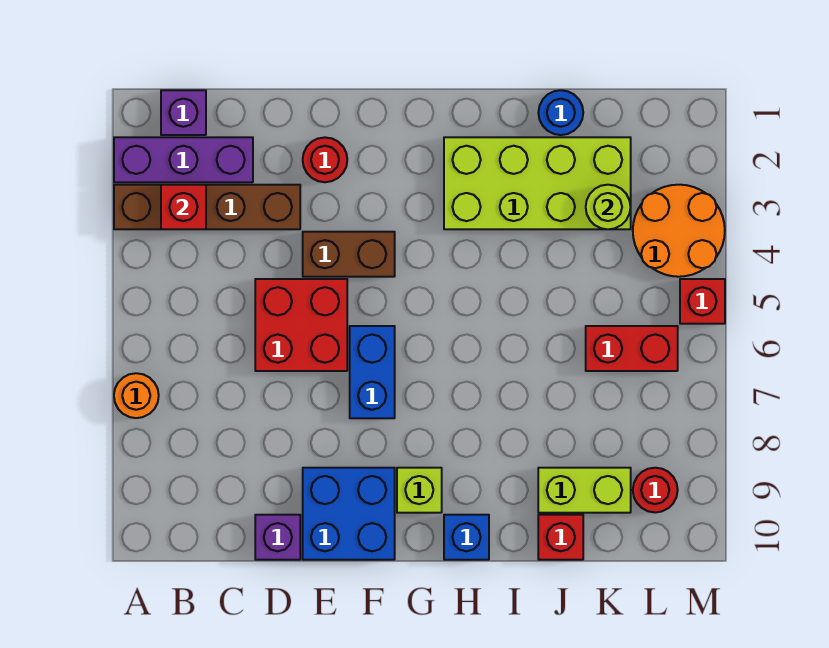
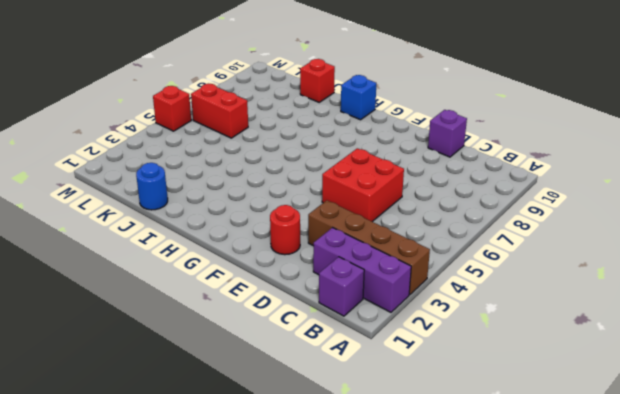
none -> orange 1x1 round brick [114,373,159,418]
none -> brown 1x2 brick [303,232,395,277]
none -> blue 2x2 brick [303,468,395,560]

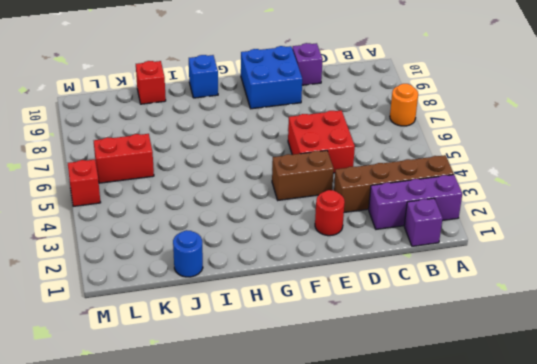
none -> blue 1x2 brick [350,326,395,418]
none -> lime 1x1 brick [397,468,442,513]
none -> lime 2x4 brick [444,137,631,229]

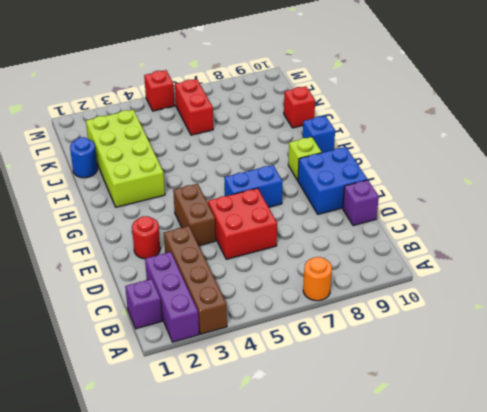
none -> lime 1x2 brick [538,468,631,513]
none -> orange 2x2 round brick [633,185,725,277]
none -> red 1x1 round brick [633,468,678,512]

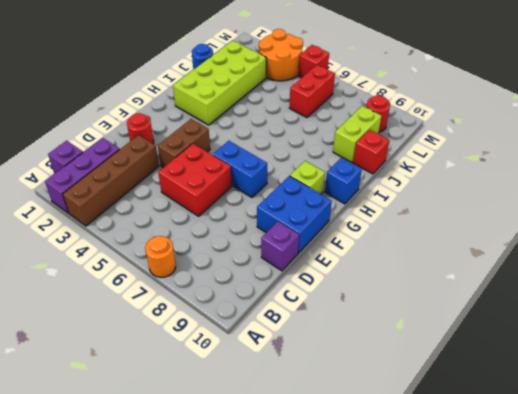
none -> red 1x1 brick [161,185,206,229]
none -> lime 1x1 round brick [586,185,630,229]

